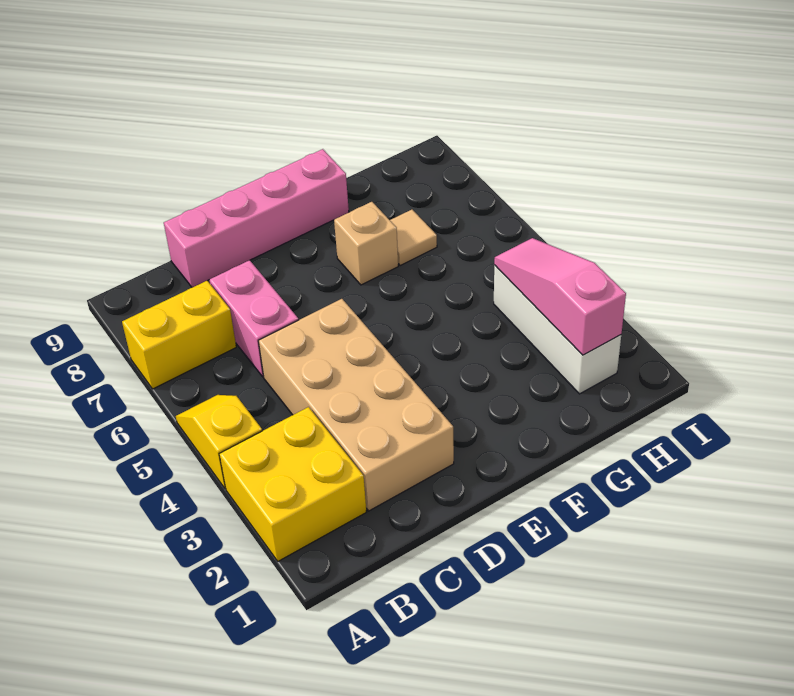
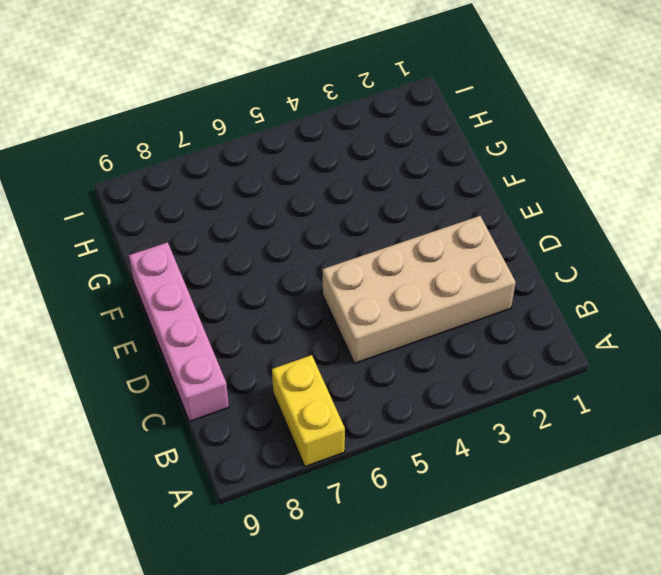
none -> yellow 2x2 brick [219,407,366,561]
none -> yellow 1x2 slope [176,395,262,489]

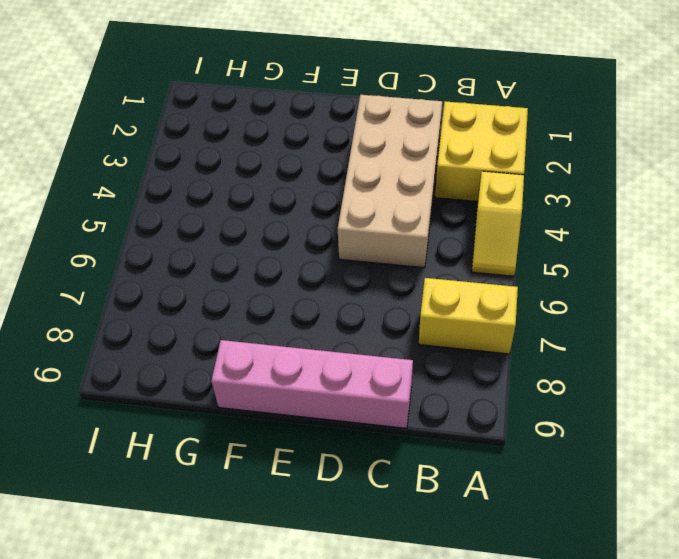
none -> pink 1x2 brick [209,260,298,377]
none -> tan 1x1 brick [334,202,398,285]

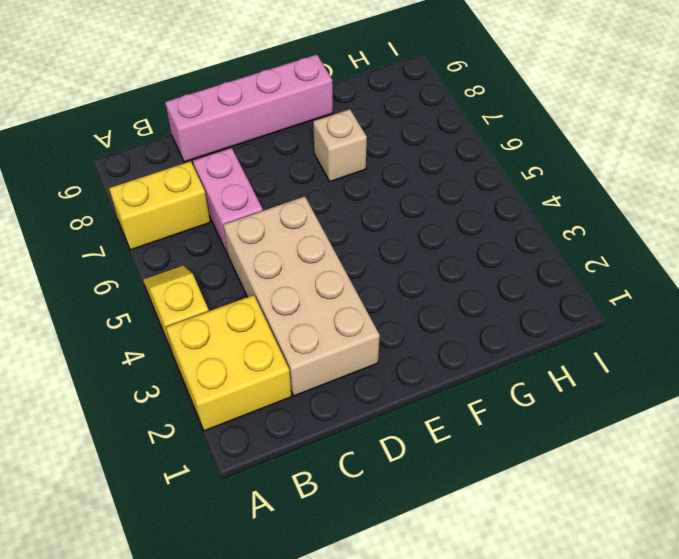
none -> tan 1x1 tile [390,210,437,265]
none -> white 1x3 brick [494,265,621,394]

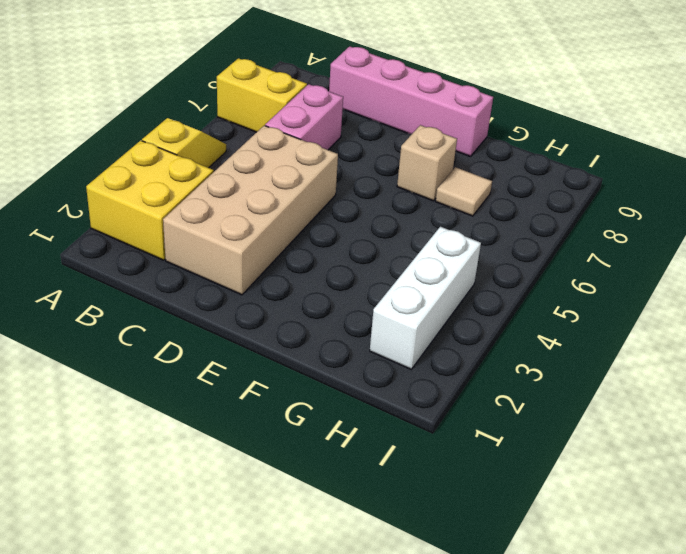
none -> pink 1x3 slope [494,238,626,355]

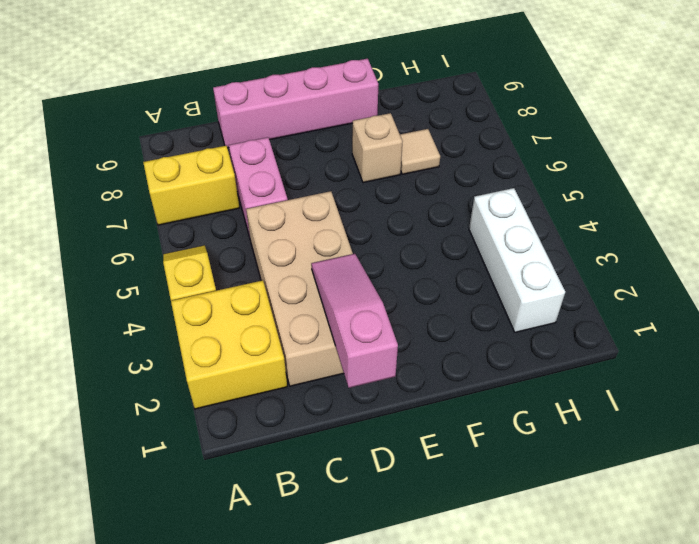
pink 1x3 slope [311,254,398,388] -> pink 1x3 slope moved to [494,238,626,355]

